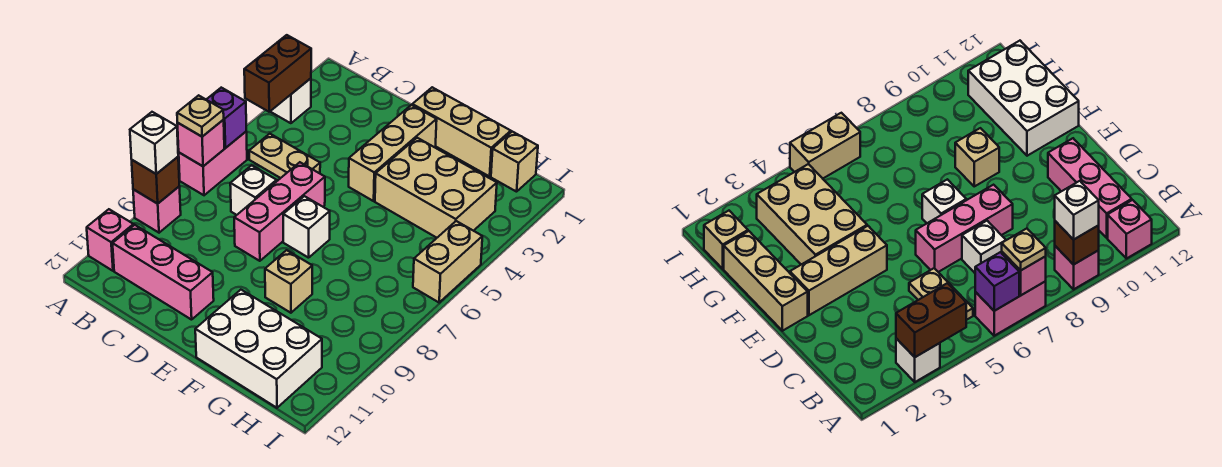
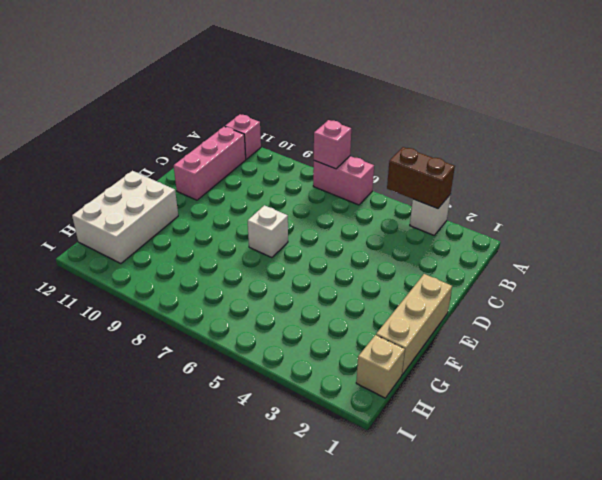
none -> pink 1x1 brick [133,186,181,233]
none -> tan 1x2 plate [249,134,320,178]
none -> white 1x1 brick [230,165,277,215]

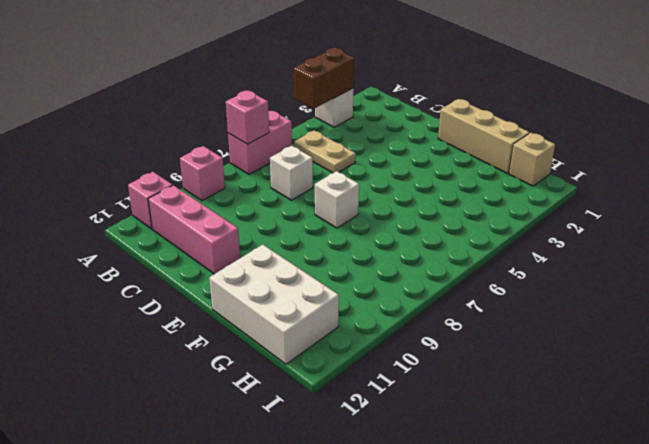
none -> pink 1x3 brick [234,162,325,261]
none -> tan 1x3 brick [349,105,437,201]
none -> tan 2x3 brick [375,138,497,238]

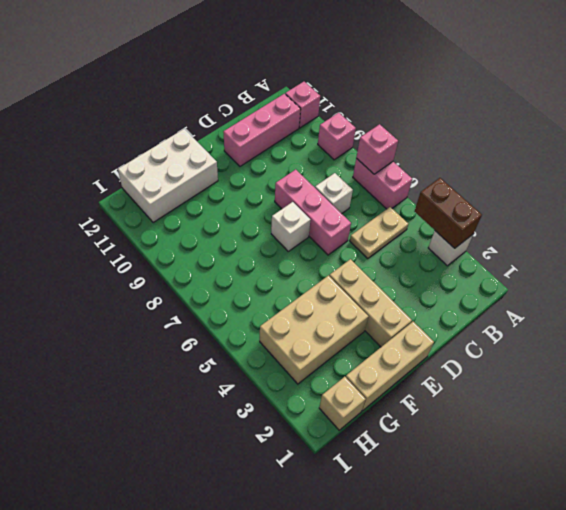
none -> tan 1x1 brick [265,250,312,313]
none -> tan 1x2 brick [413,221,482,302]
none -> purple 1x1 brick [206,88,246,148]

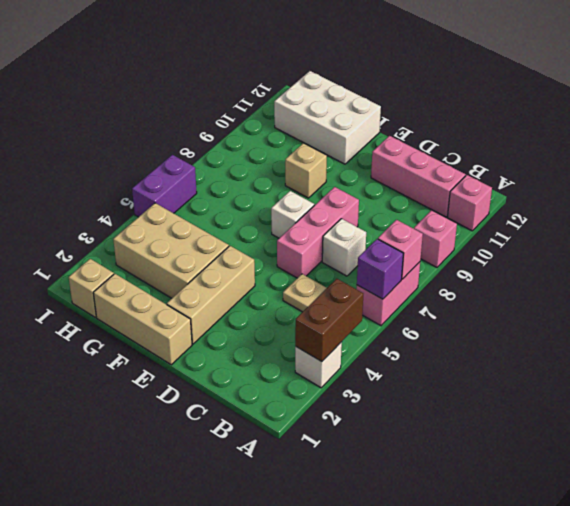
purple 1x2 brick [132,155,197,217] -> tan 1x2 brick [413,221,482,302]
none -> brown 1x1 brick [132,157,179,204]
none -> tan 1x1 plate [177,95,224,137]
none -> white 1x1 brick [130,112,178,174]

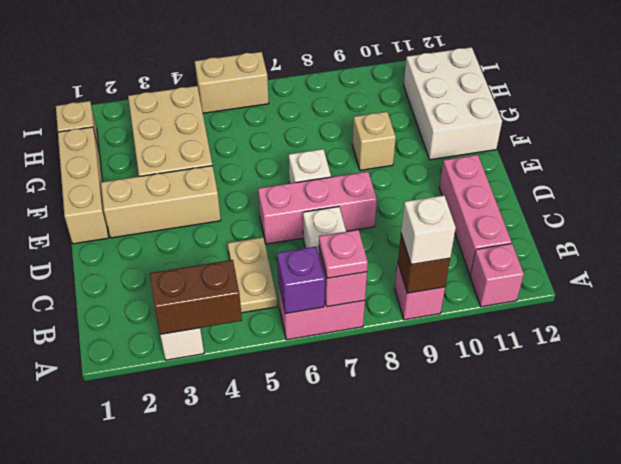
pink 1x1 plate [319,230,368,278] -> tan 1x1 plate [177,95,224,137]

